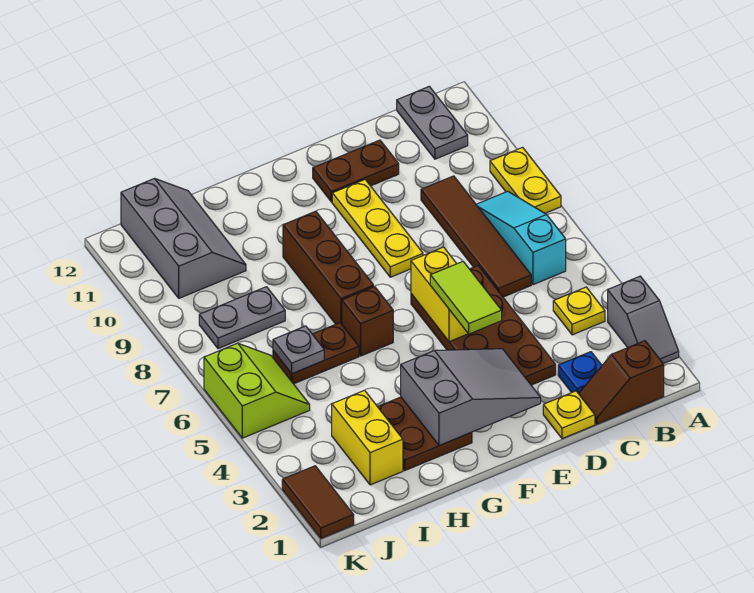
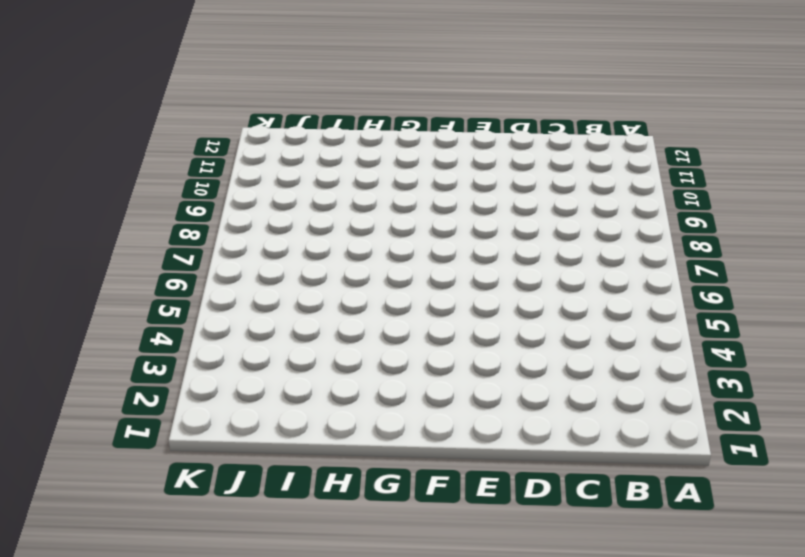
none -> grey 1x2 slope [608,276,679,364]
none -> yellow 1x2 plate [490,147,561,213]
none -> brown 1x2 slope [579,341,664,424]

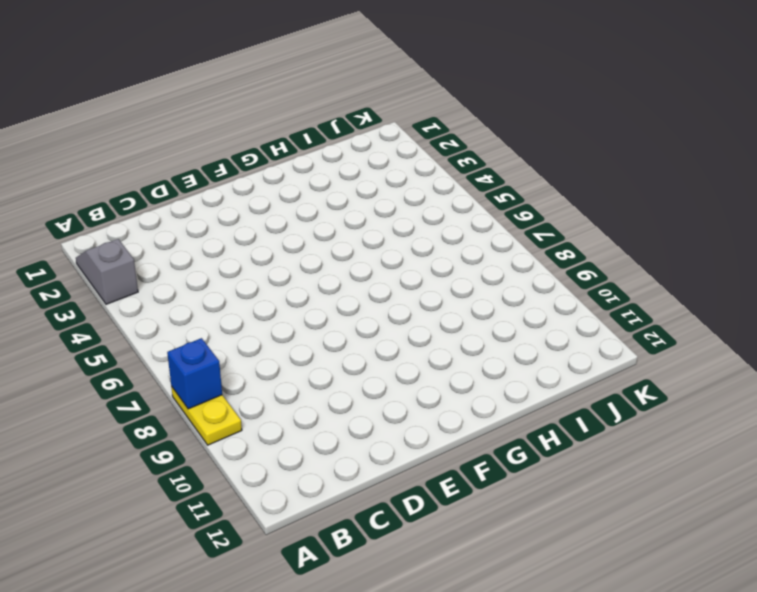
blue 1x1 brick [167,338,222,409] -> none
none -> brown 1x2 slope [579,341,664,424]
none -> yellow 1x1 plate [553,287,605,335]
none -> cyan 1x3 slope [476,191,566,285]

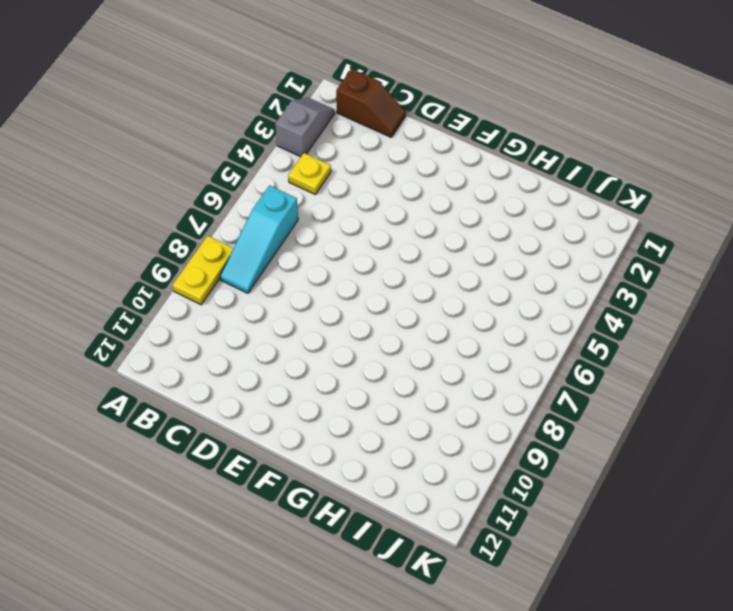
none -> grey 1x2 plate [397,86,468,159]
none -> blue 1x1 plate [558,352,602,394]
none -> brown 1x4 tile [421,176,531,297]

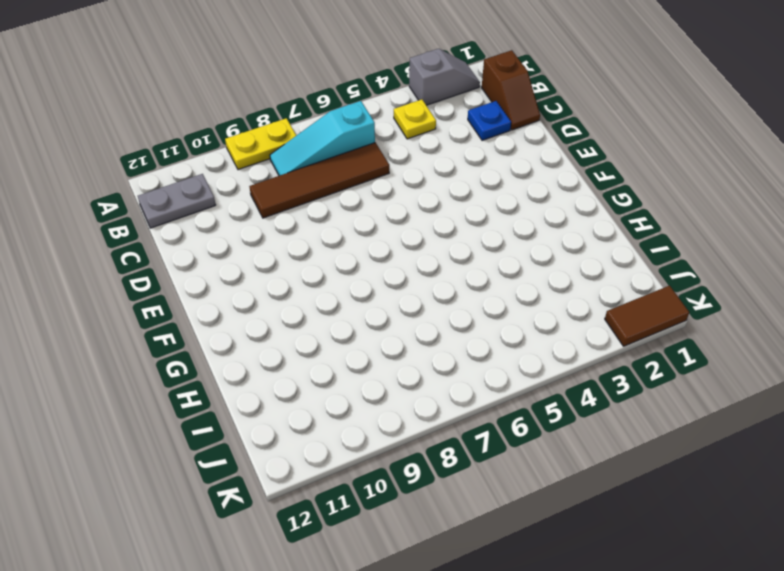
none -> yellow 1x1 plate [543,391,595,439]
none -> brown 2x4 plate [411,266,556,385]
none -> brown 1x2 plate [313,140,399,202]

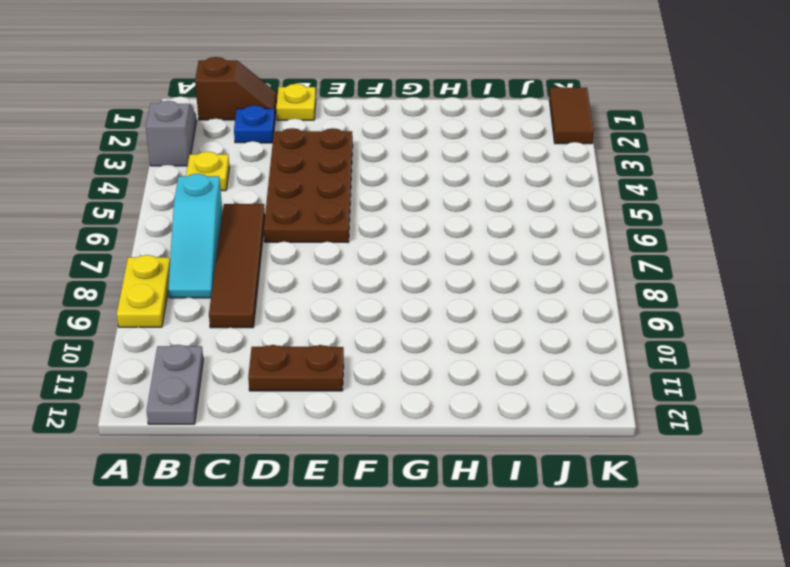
none -> yellow 1x3 plate [332,180,423,277]
none -> brown 2x2 plate [378,397,472,470]
none -> brown 1x1 brick [342,287,393,356]

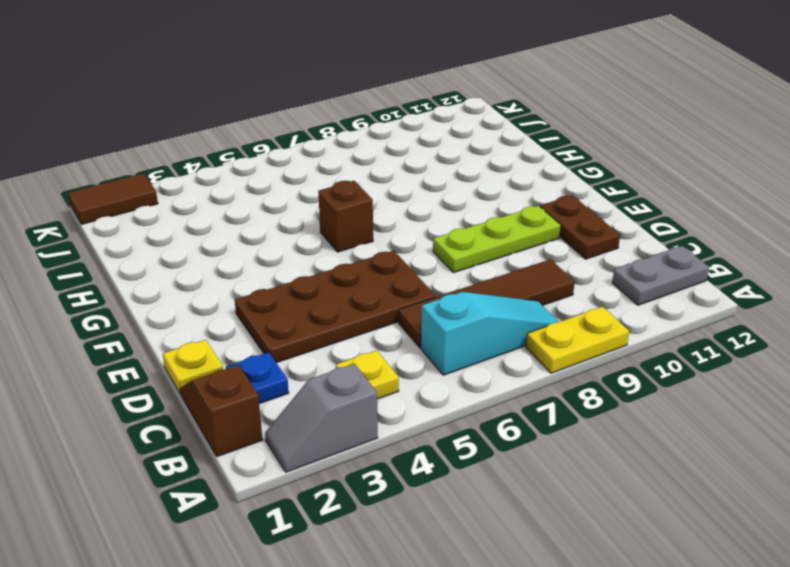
lime 1x3 plate [433,206,561,273] -> yellow 1x3 plate [332,180,423,277]
none -> brown 2x2 plate [378,397,472,470]
none -> brown 1x3 brick [283,211,374,324]
none -> brown 1x2 plate [273,323,359,384]

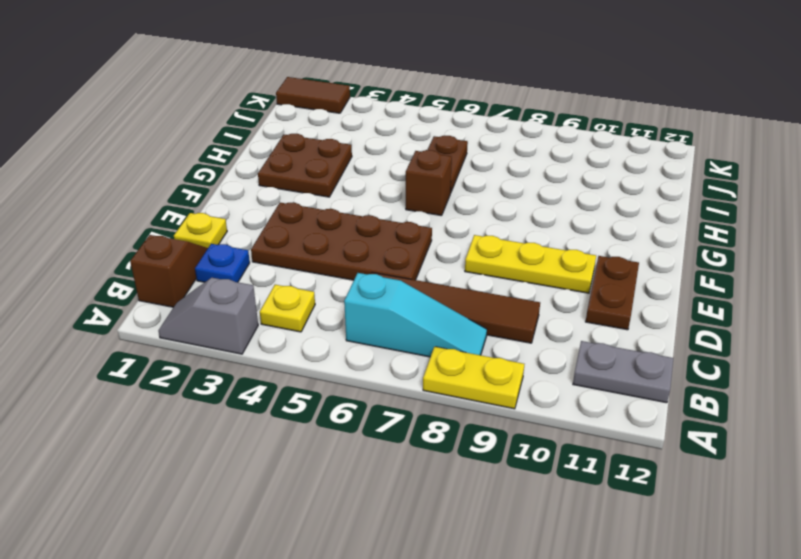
none -> brown 1x3 brick [283,211,374,324]
none -> yellow 1x2 brick [332,390,403,485]
none -> grey 1x2 plate [199,287,285,349]

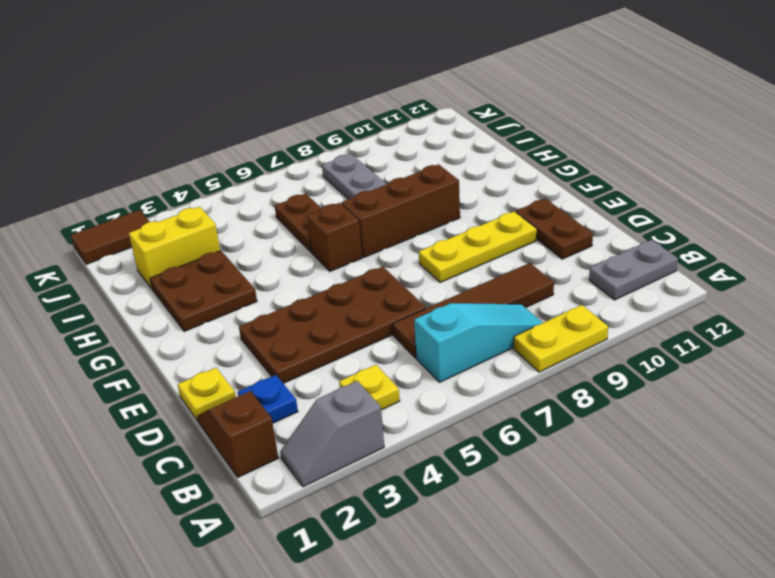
none -> grey 2x3 slope [121,178,246,298]
none -> lime 2x2 slope [204,343,310,438]
none -> grey 2x3 slope [401,349,541,446]

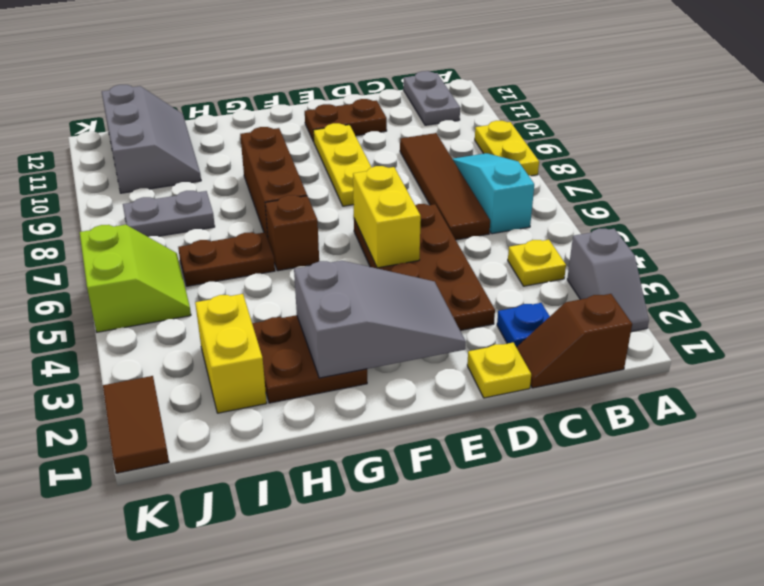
none -> grey 1x1 plate [273,326,324,374]
none -> lime 1x2 tile [430,261,502,334]

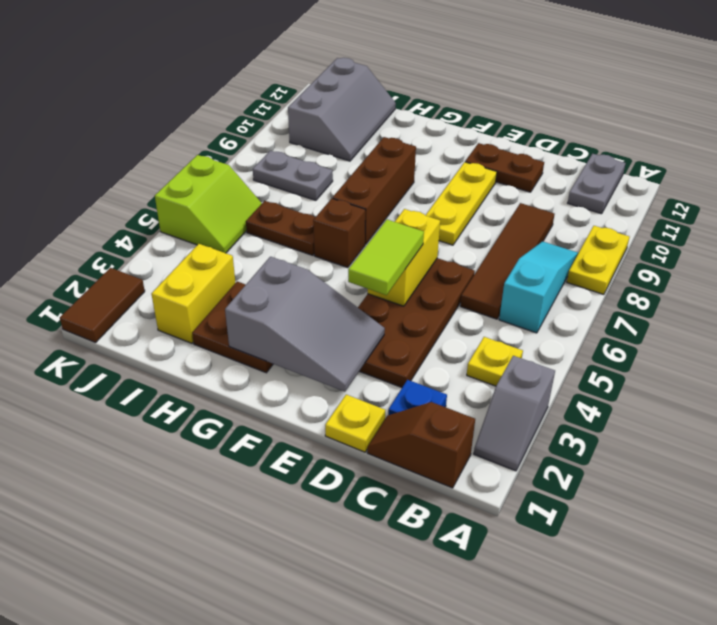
none -> grey 1x1 plate [273,326,324,374]

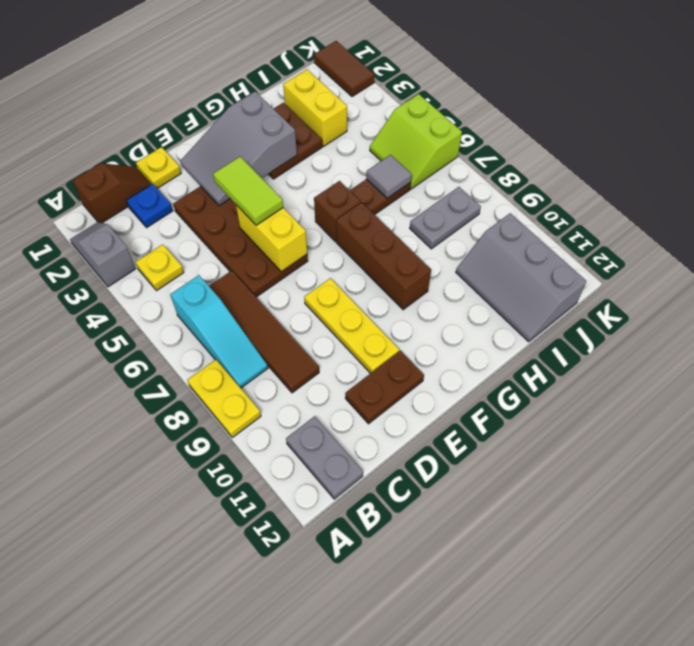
grey 1x1 tile [366,155,412,198] -> grey 1x1 plate [273,326,324,374]

